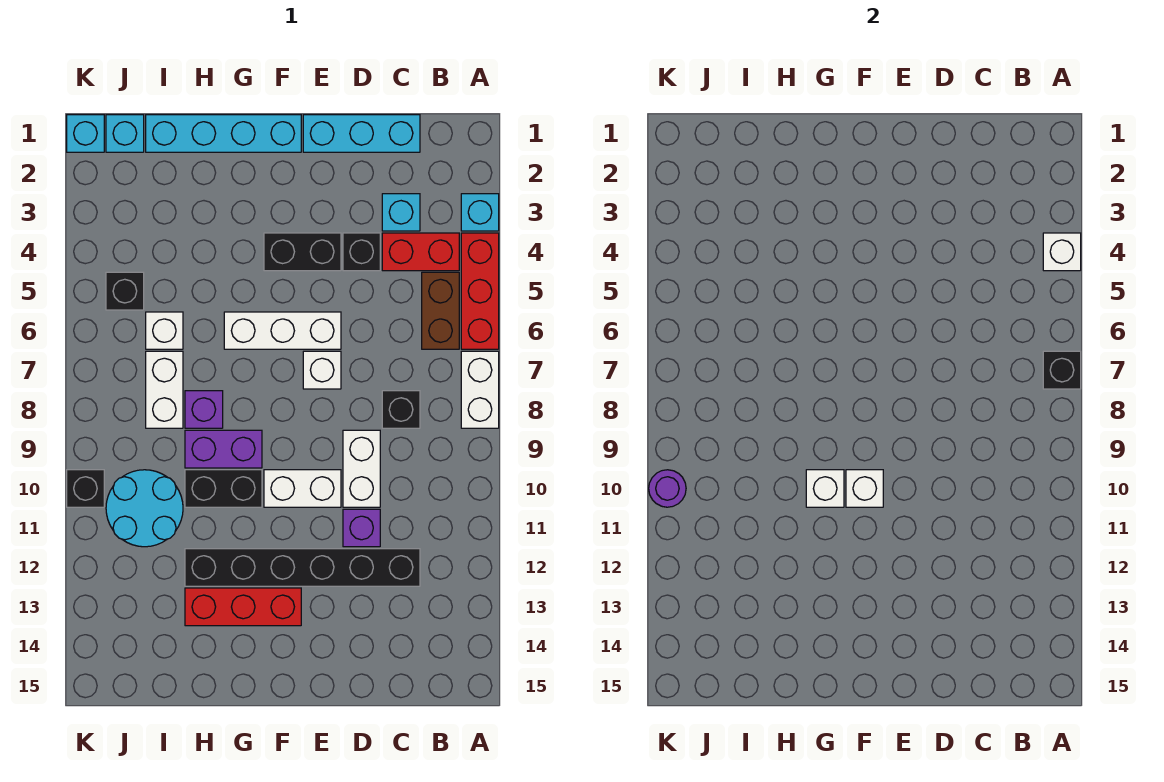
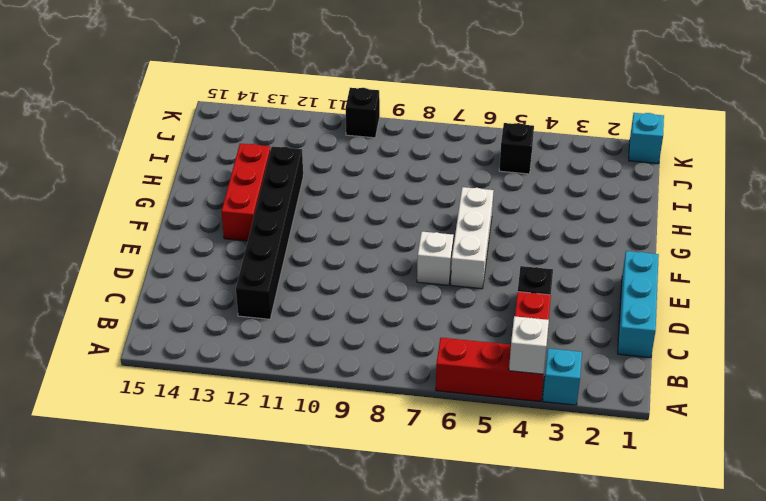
none -> white 1x2 brick [461,351,499,428]
none -> brown 1x2 brick [422,272,459,349]
none -> cyan 1x1 brick [382,194,420,231]
none -> black 1x1 brick [382,391,420,428]

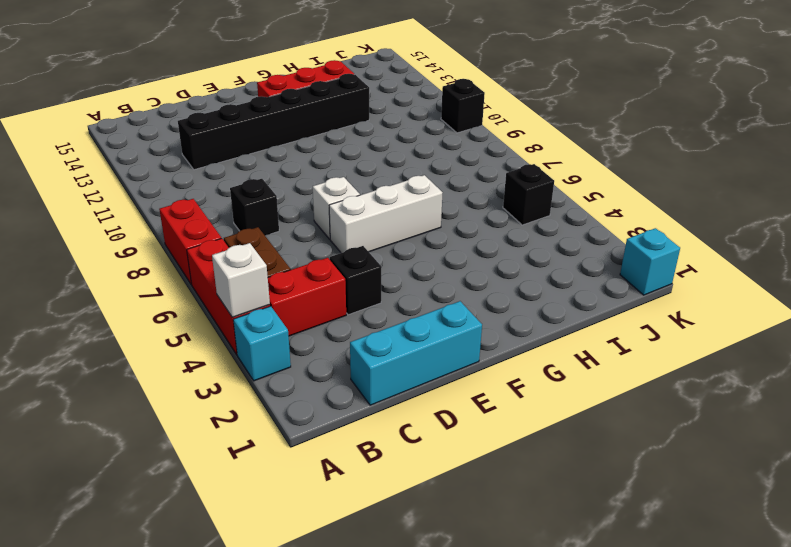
red 1x2 brick [159,199,221,285] -> white 1x2 brick [461,351,499,428]
none -> cyan 1x1 brick [382,194,420,231]
none -> white 1x2 brick [343,430,380,507]
none -> purple 1x1 brick [343,509,380,547]
none -> black 1x2 brick [264,233,341,271]

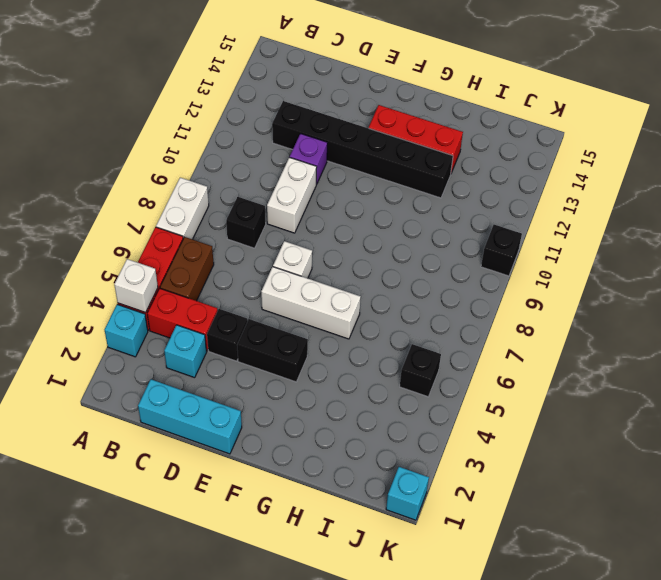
none -> white 1x2 brick [264,470,341,507]
none -> cyan 1x4 brick [146,115,301,152]
none -> purple 1x2 brick [185,430,262,468]
none -> black 1x2 brick [185,470,262,507]

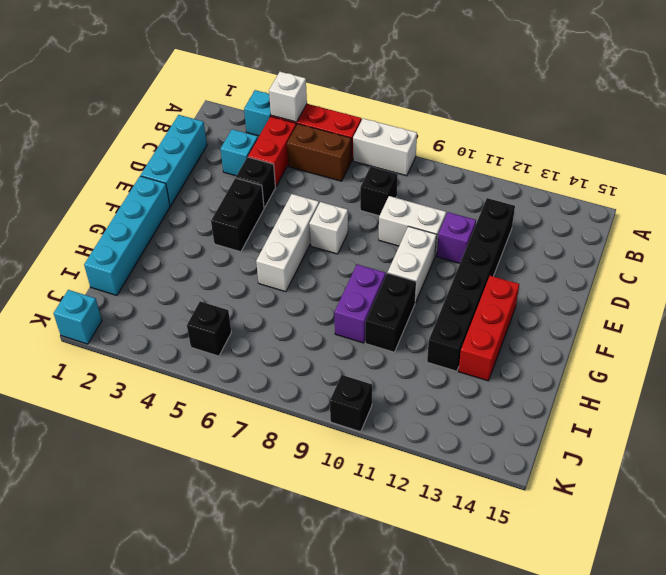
none -> purple 1x1 brick [185,391,223,428]
none -> white 1x1 brick [146,312,183,349]
none -> white 1x2 brick [146,351,183,428]
none -> cyan 2x2 round brick [106,470,183,547]

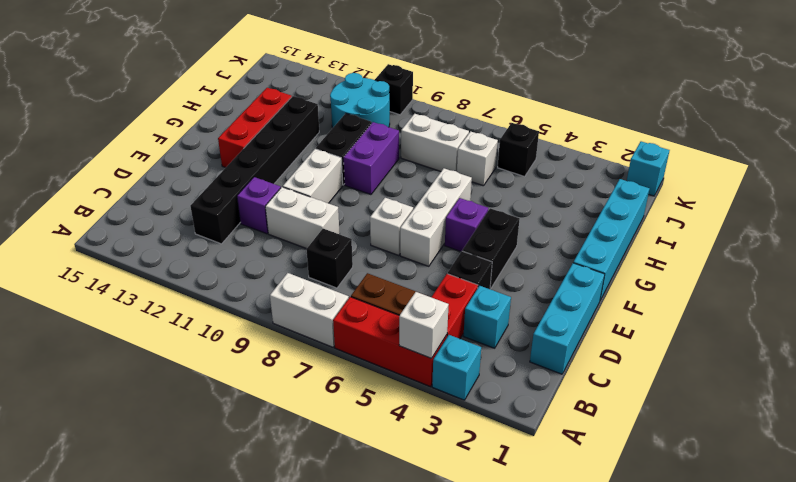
purple 1x1 brick [445,198,488,251] -> purple 1x1 brick moved to [185,391,223,428]
none -> cyan 1x1 brick [106,115,144,152]
none -> black 1x1 brick [1043,351,1081,389]
none -> white 1x1 brick [846,470,883,507]
none -> white 1x1 brick [806,470,844,507]

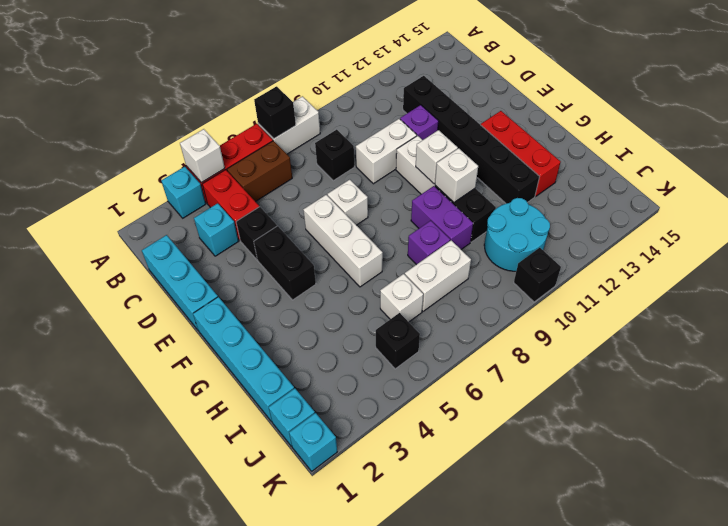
none -> purple 1x1 round brick [649,470,686,507]

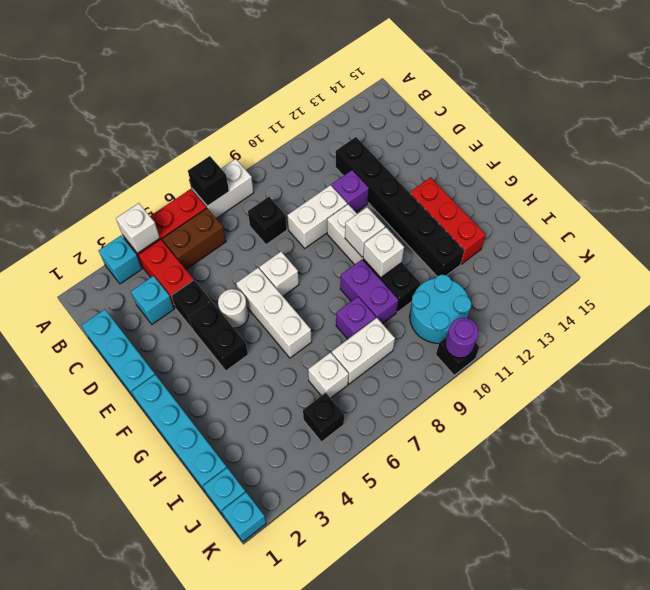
white 1x1 round brick [218,289,248,328] -> none

